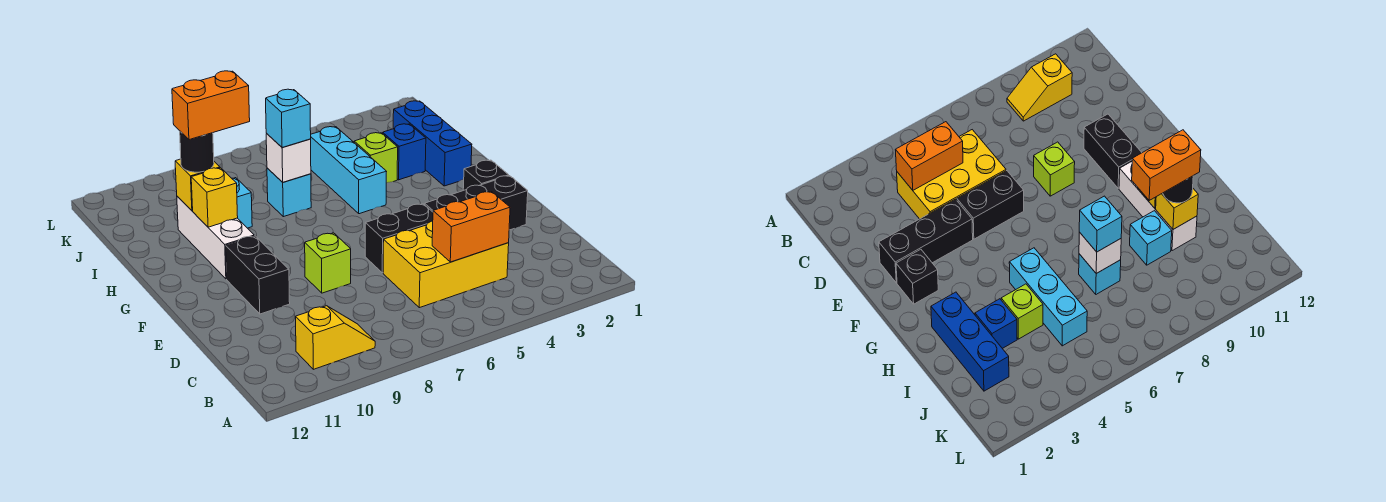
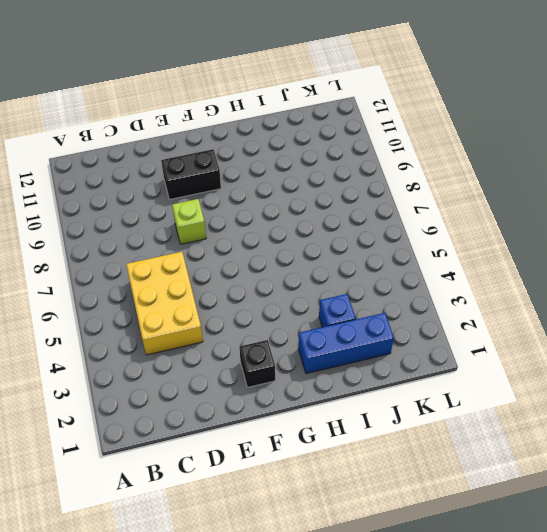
none -> yellow 1x2 slope [296,306,375,369]
none -> black 1x3 brick [425,176,528,230]
none -> black 1x2 brick [365,204,433,273]

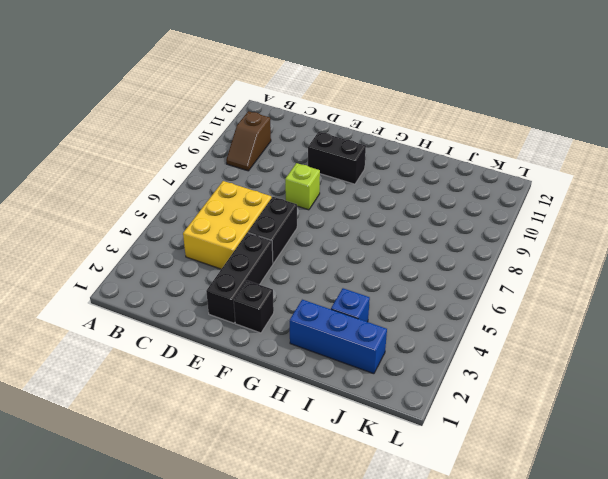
brown 1x2 slope [226,111,271,171] -> yellow 1x2 slope [296,306,375,369]
none -> white 1x3 brick [177,196,254,279]
none -> cyan 1x3 brick [311,127,387,214]
none -> lime 1x1 brick [354,133,398,183]

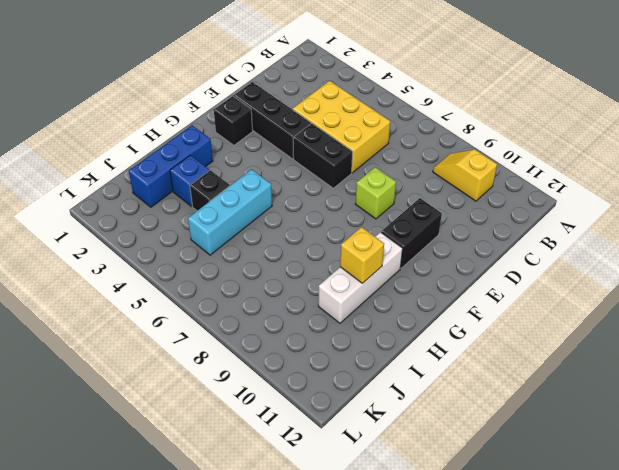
black 1x1 brick [190,170,230,211] -> lime 1x1 brick [354,133,398,183]
none -> cyan 1x1 brick [267,168,311,217]
none -> cyan 1x1 brick [232,178,252,228]
none -> orange 1x2 brick [432,192,510,262]

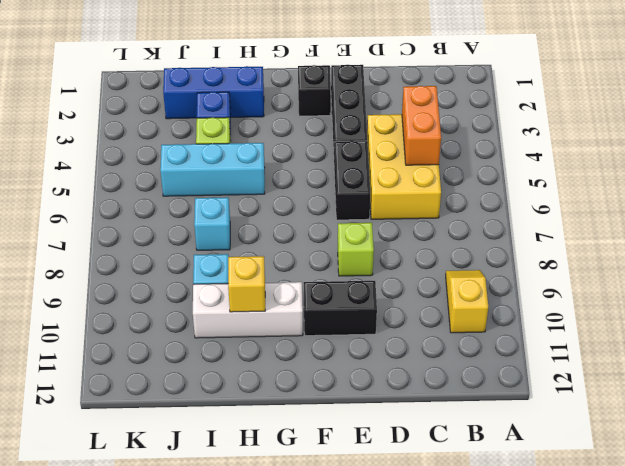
none -> white 1x1 brick [266,134,311,182]
none -> yellow 1x1 brick [175,159,220,211]
none -> cyan 1x1 brick [266,89,311,147]

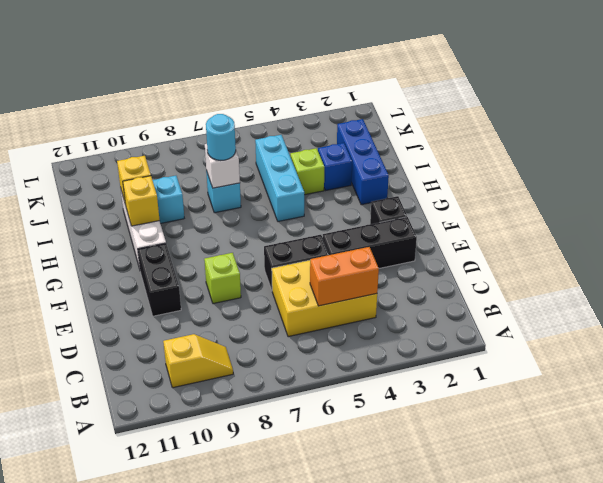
cyan 1x1 round brick [206,114,236,160] -> cyan 1x1 brick [266,89,311,147]
none -> black 1x1 round brick [180,131,214,172]
none -> orange 1x2 brick [172,71,250,140]

